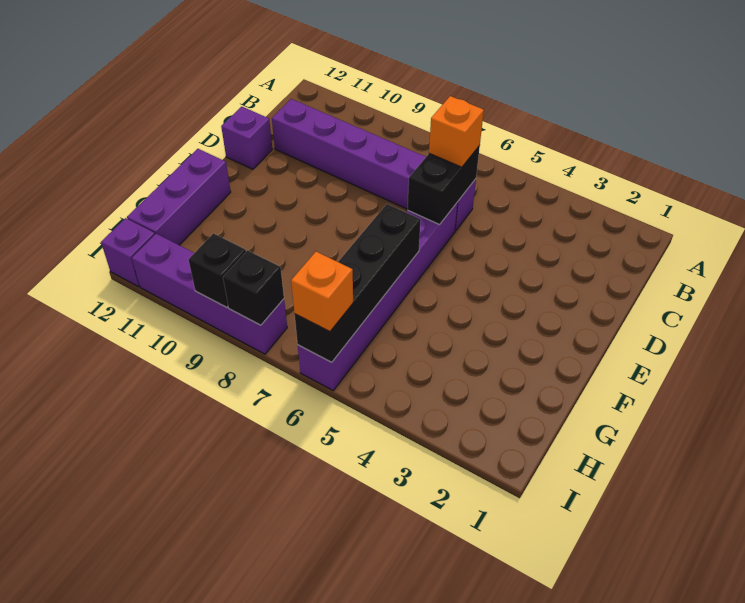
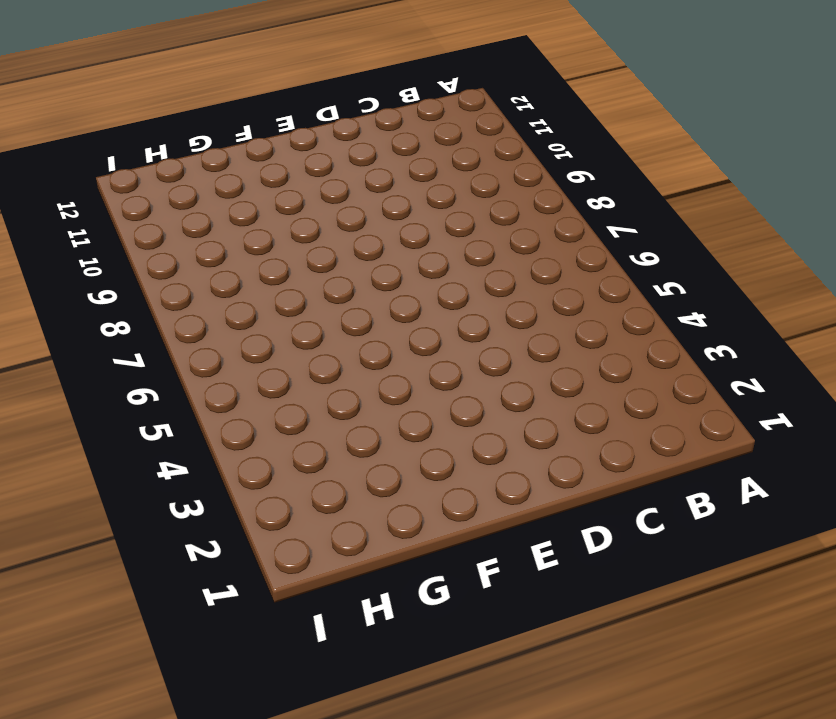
none -> purple 1x6 brick [272,99,476,231]
none -> purple 1x6 brick [298,202,458,390]
none -> purple 1x1 brick [221,107,273,169]

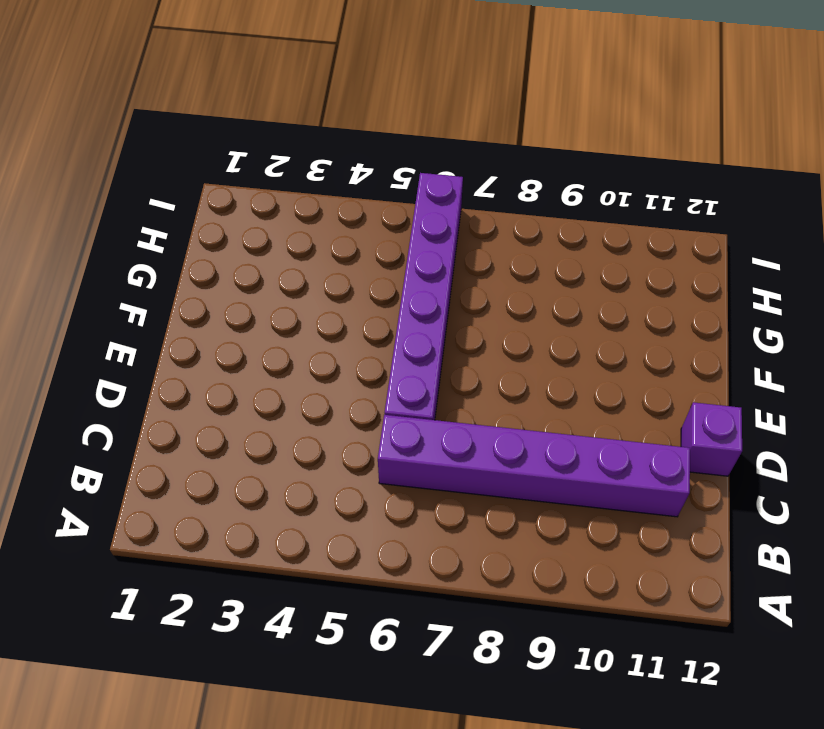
none -> purple 1x3 brick [127,149,231,245]
none -> purple 1x4 brick [132,234,287,354]
none -> purple 1x1 brick [101,218,155,287]

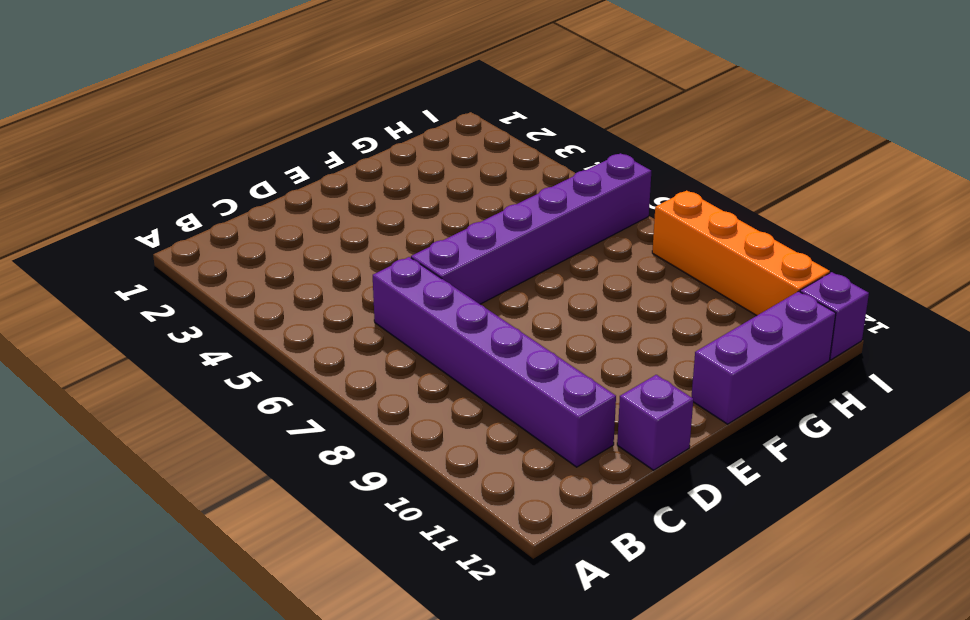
orange 1x4 brick [652,191,830,316] -> purple 1x4 brick [132,234,287,354]
none -> black 1x2 brick [408,146,480,225]
none -> black 1x4 brick [295,204,421,362]
none -> black 1x1 brick [223,250,284,325]

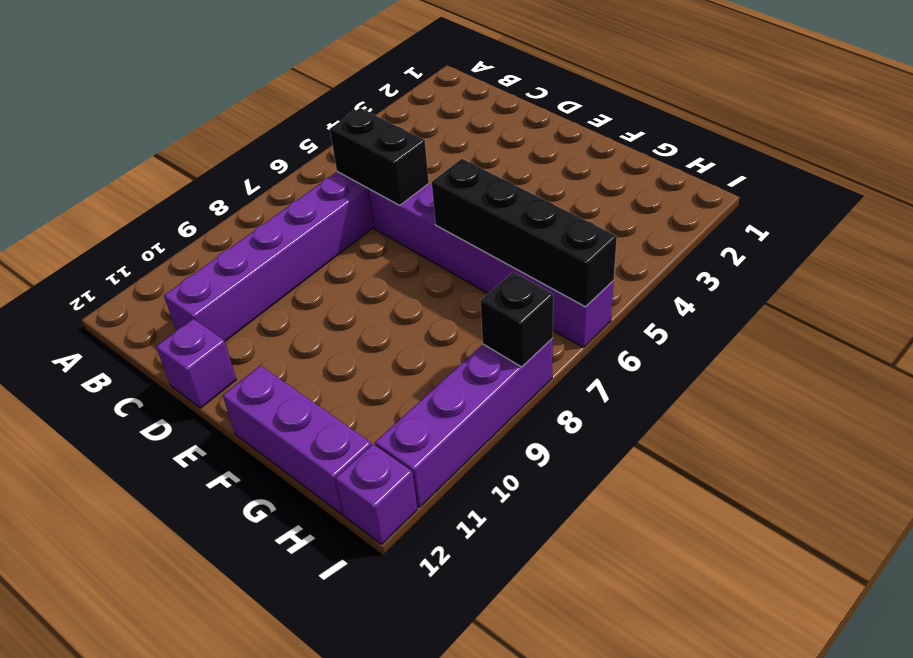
none -> black 1x1 brick [189,233,246,307]
none -> orange 1x1 brick [429,96,484,167]
none -> orange 1x1 brick [291,252,353,332]

